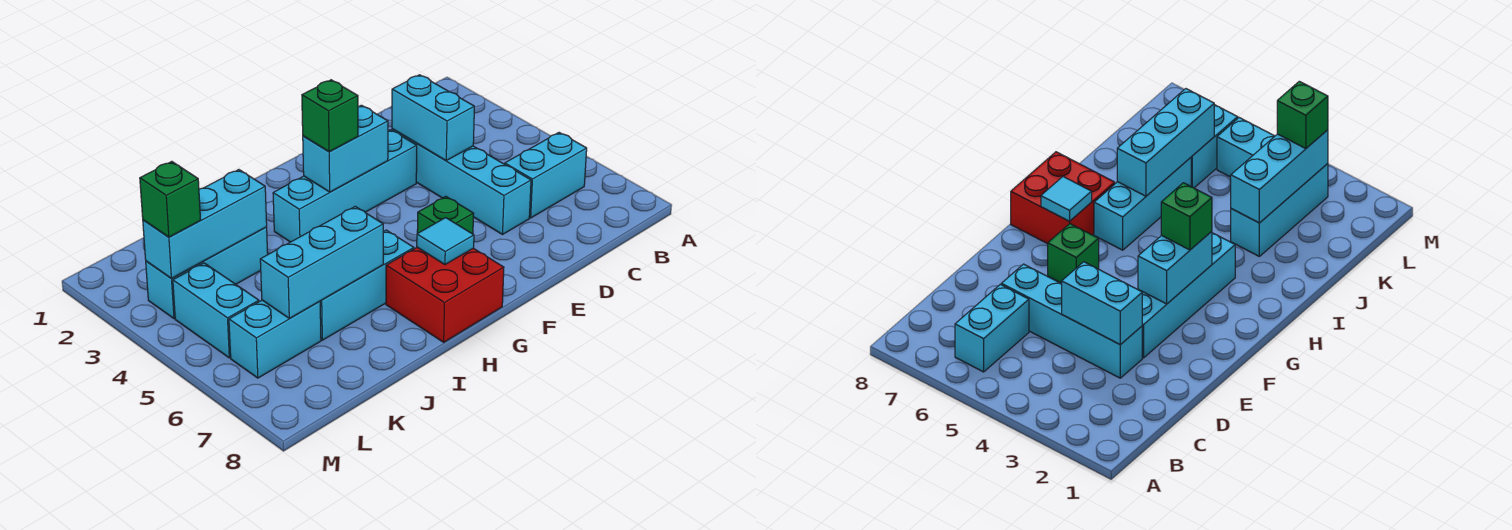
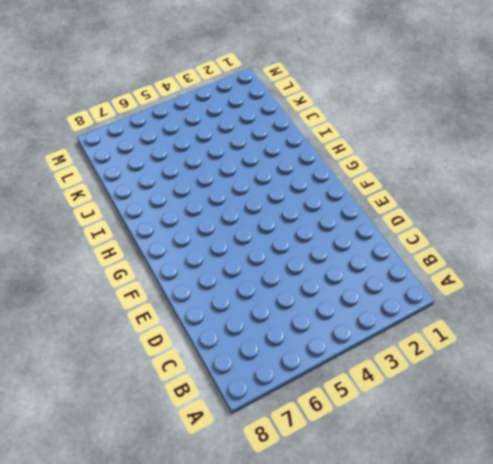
none -> cyan 1x2 brick [505,133,587,218]
none -> cyan 1x4 brick [392,129,531,234]
none -> cyan 1x4 brick [273,130,417,242]

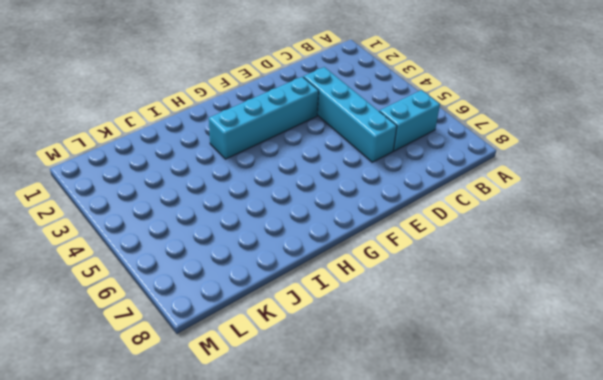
none -> green 1x1 brick [417,196,474,234]
none -> red 2x2 brick [386,248,504,342]
none -> cyan 1x3 brick [320,230,414,340]

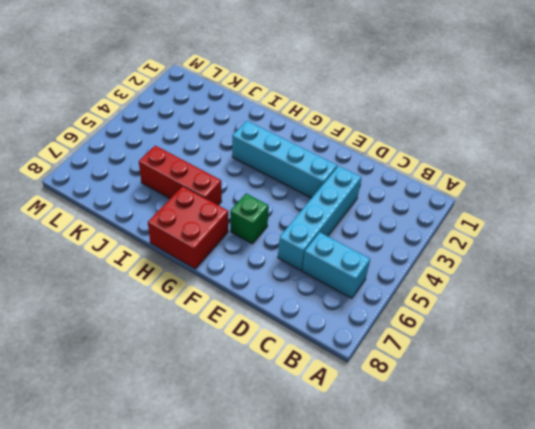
red 1x3 brick [139,145,222,205] -> cyan 1x3 brick [320,230,414,340]
none -> cyan 1x3 brick [146,227,268,319]
none -> cyan 1x2 brick [229,300,321,378]
none -> cyan 1x2 brick [173,263,259,358]

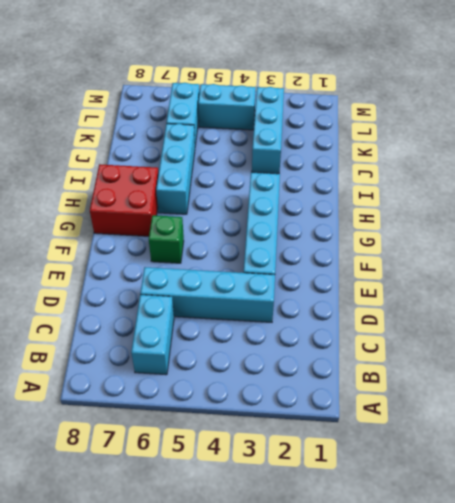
none -> cyan 1x2 brick [392,75,474,160]
none -> cyan 1x2 brick [303,105,388,192]
none -> cyan 1x1 tile [417,218,474,265]

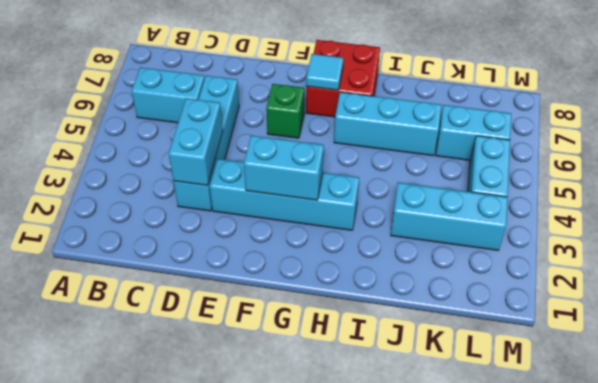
none -> cyan 1x3 brick [260,206,383,319]
none -> cyan 1x3 brick [143,170,267,279]
none -> green 1x1 brick [302,80,358,152]

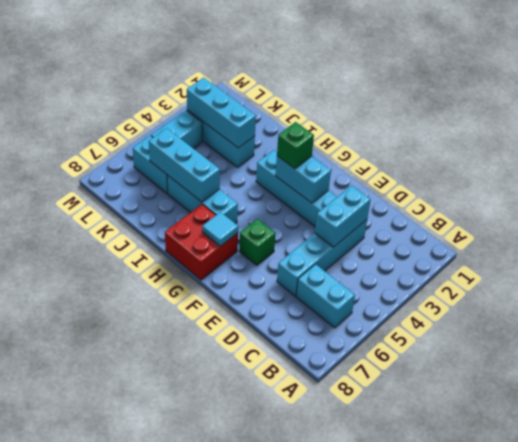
none -> green 1x1 brick [140,161,201,237]

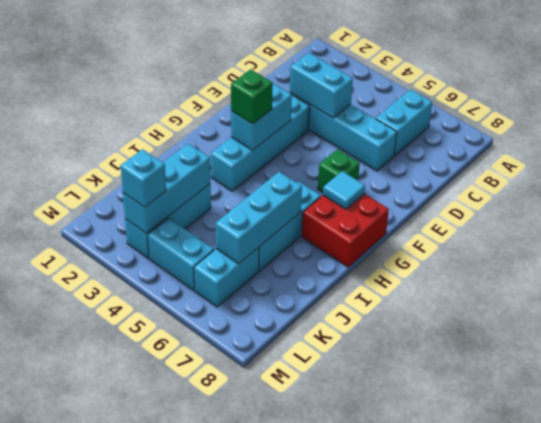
cyan 1x1 brick [121,149,166,207] -> green 1x1 brick [140,161,201,237]

